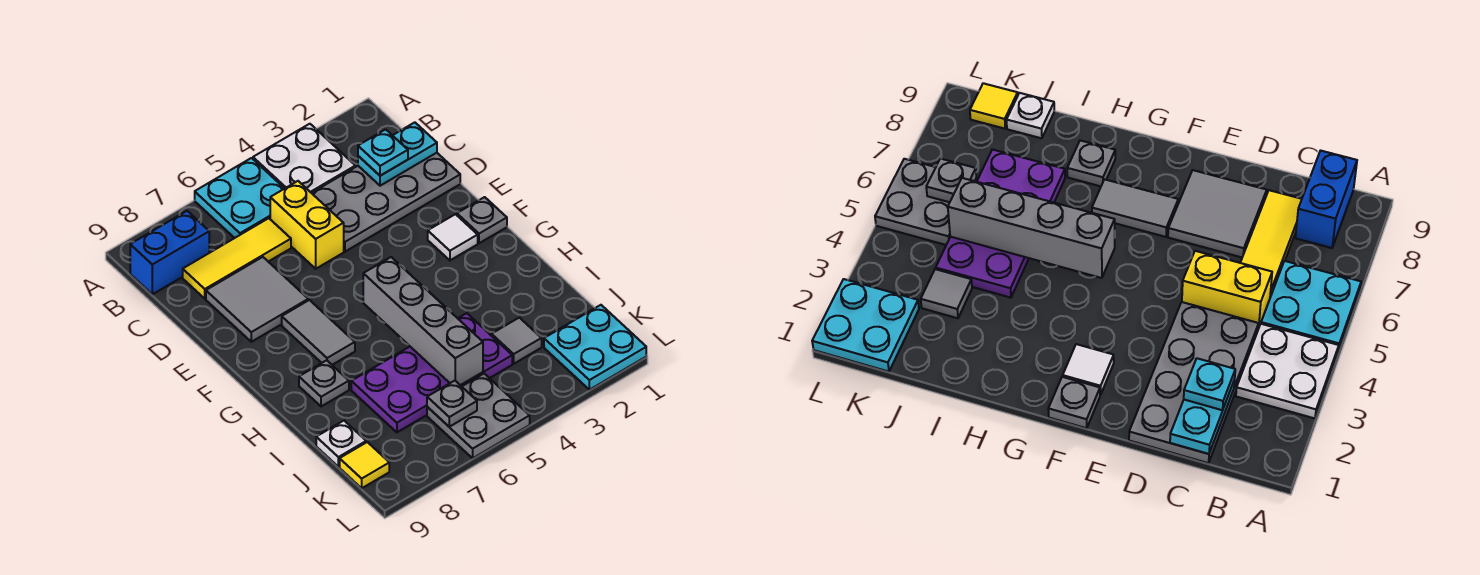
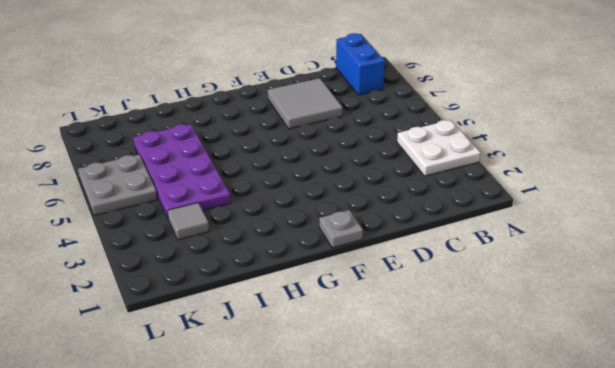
none -> cyan 2x2 plate [195,158,285,238]
none -> grey 2x4 plate [312,153,460,252]
none -> yellow 1x2 brick [270,181,344,269]

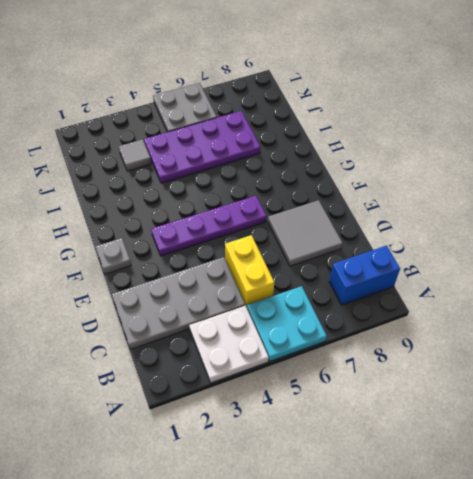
purple 1x4 plate [151,196,267,256] -> none
none -> yellow 1x3 tile [183,218,291,299]
none -> white 1x1 tile [428,214,478,260]
none -> grey 1x2 tile [282,300,355,365]

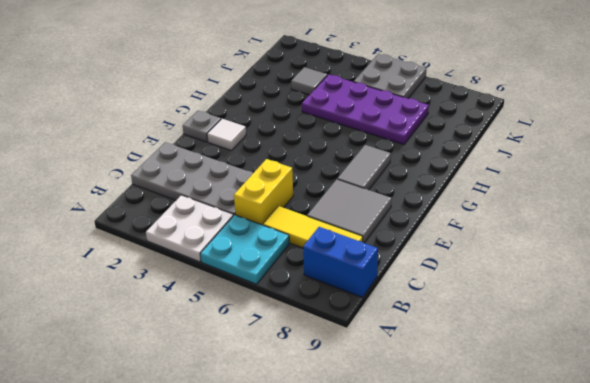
none -> grey 1x1 plate [299,360,349,407]
none -> white 1x1 plate [316,421,366,467]
none -> cyan 2x2 plate [544,305,646,390]

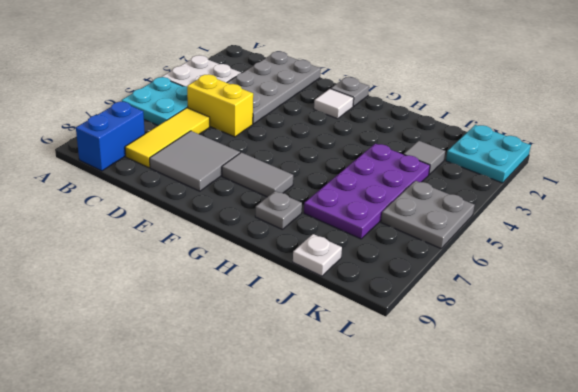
none -> yellow 1x1 tile [340,442,389,488]
none -> cyan 1x2 plate [358,122,437,186]
none -> grey 1x4 brick [363,257,483,385]

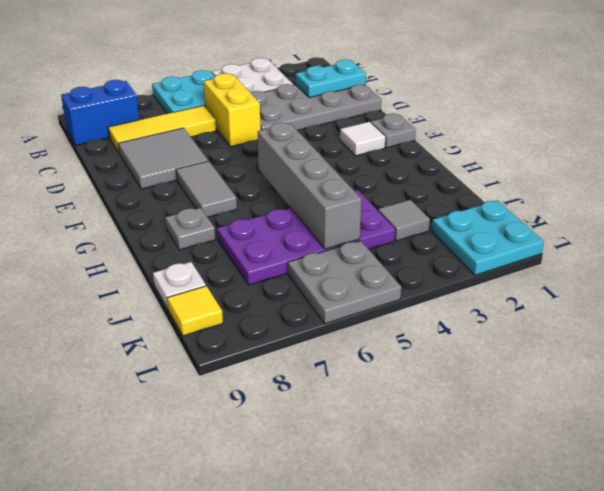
none -> grey 1x1 plate [427,381,477,427]
none -> cyan 1x1 plate [358,129,408,176]

